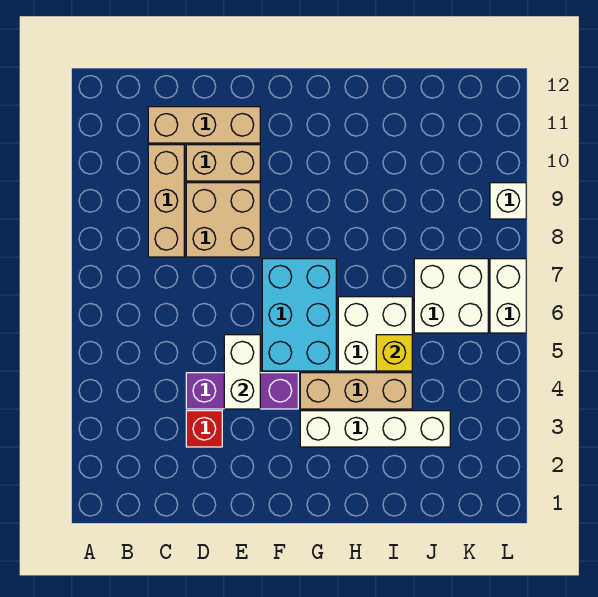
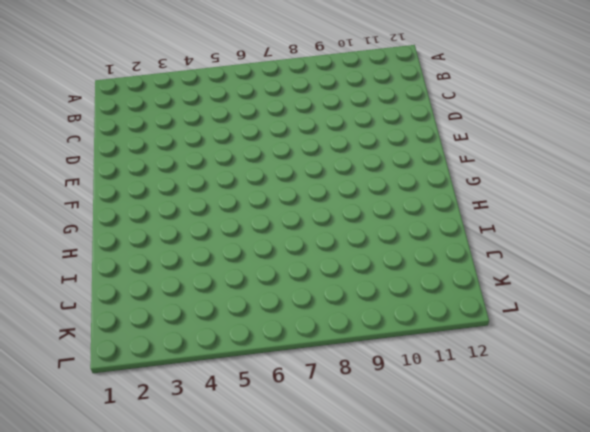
none -> tan 1x3 brick [148,145,184,257]
none -> tan 1x3 brick [148,107,260,143]
none -> red 1x1 brick [186,411,222,447]

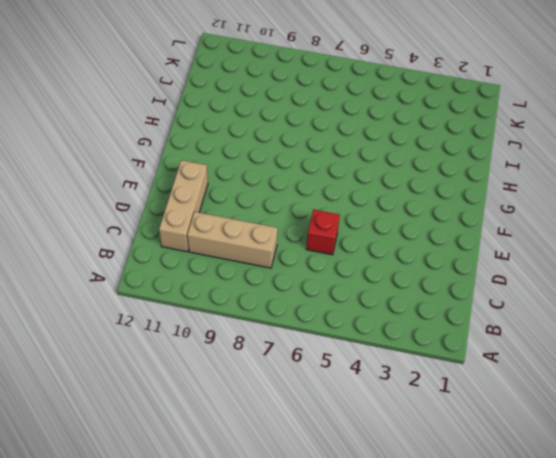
red 1x1 brick [306,210,340,255] -> red 1x1 brick moved to [186,411,222,447]
none -> purple 1x3 brick [186,373,298,409]
none -> tan 2x2 brick [186,183,260,257]
none -> tan 1x2 brick [186,145,260,181]

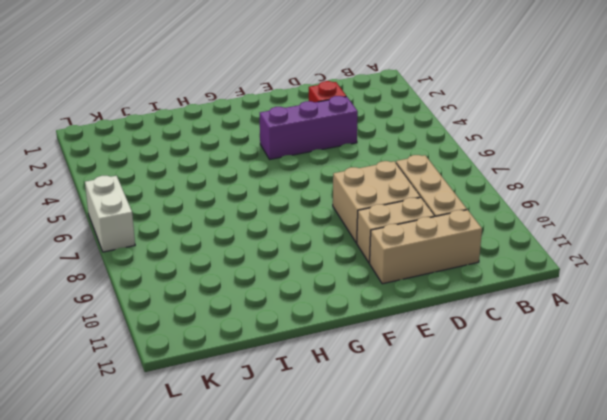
none -> cyan 2x3 brick [262,259,336,371]
none -> white 1x4 brick [300,411,450,447]
none -> tan 1x3 brick [300,373,412,409]

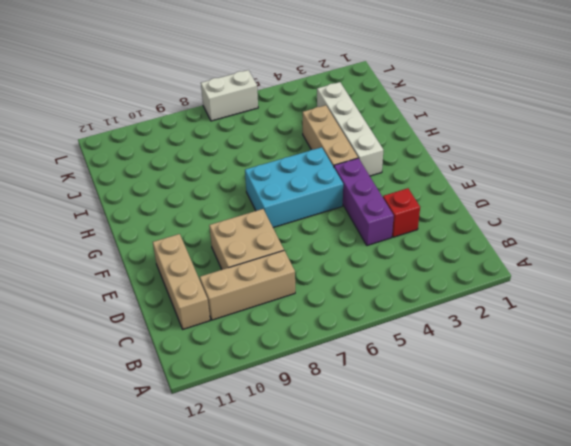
none -> tan 1x2 brick [186,145,260,181]
none -> white 2x2 brick [338,297,412,371]
none -> white 2x2 brick [414,259,488,333]

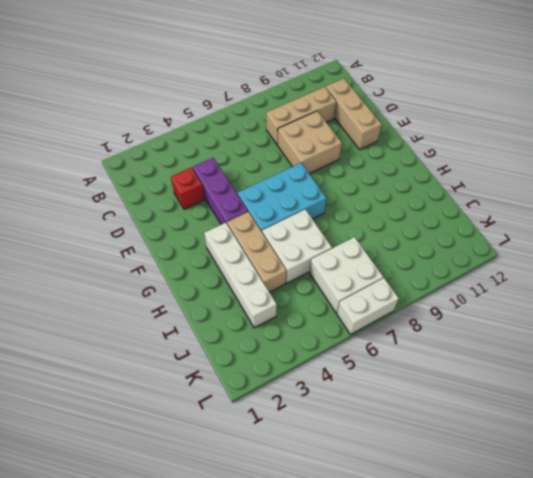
none -> tan 1x2 brick [186,145,260,181]
none -> white 1x1 brick [490,183,526,219]
none -> white 1x2 brick [224,335,260,409]

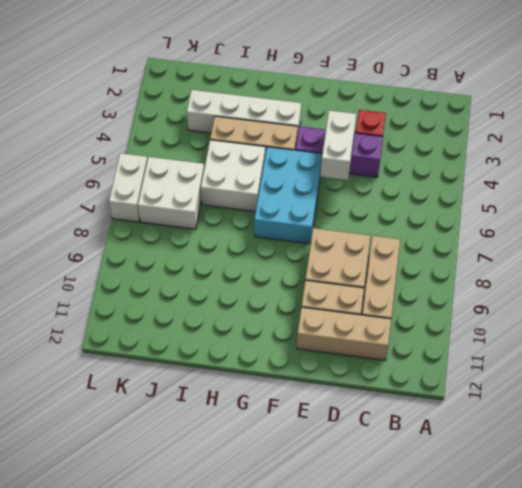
none -> white 1x1 brick [490,183,526,219]
none -> yellow 1x1 brick [376,335,412,371]

